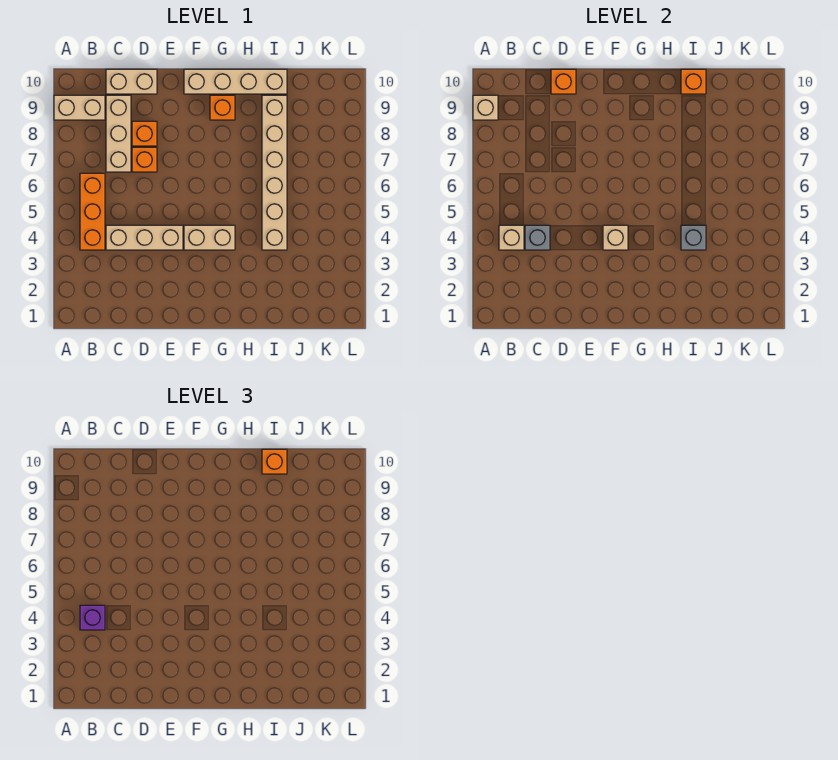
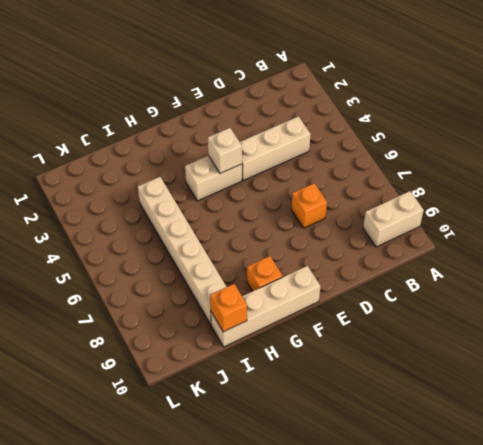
none -> orange 1x3 brick [80,173,105,250]
none -> tan 1x3 brick [106,95,131,172]
none -> tan 1x2 brick [106,69,157,94]

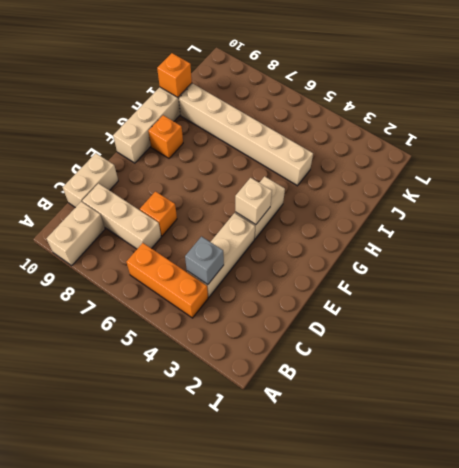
none -> orange 1x1 brick [132,121,157,146]
none -> tan 1x1 brick [473,95,498,120]
none -> tan 1x1 brick [499,225,524,250]

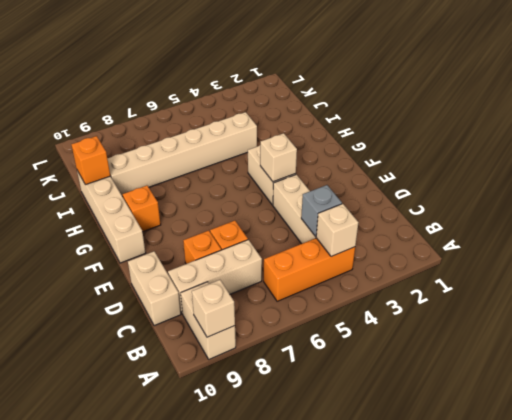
none -> orange 1x1 brick [551,69,576,94]
none -> grey 1x1 brick [681,225,706,250]
none -> purple 1x1 brick [80,605,105,630]

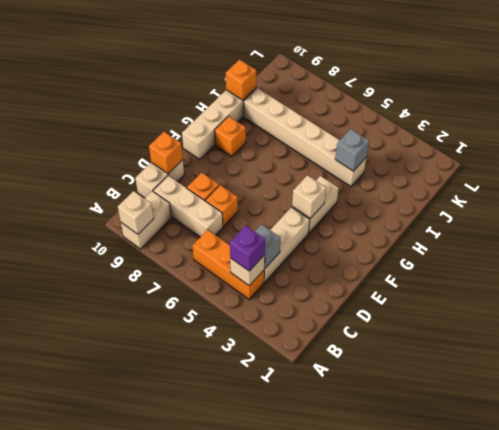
none -> orange 1x1 brick [262,449,287,474]

